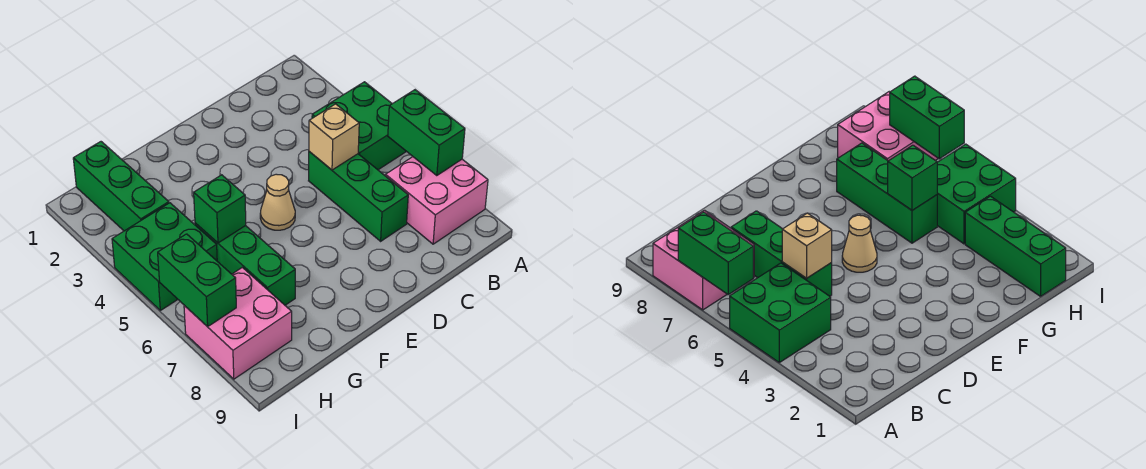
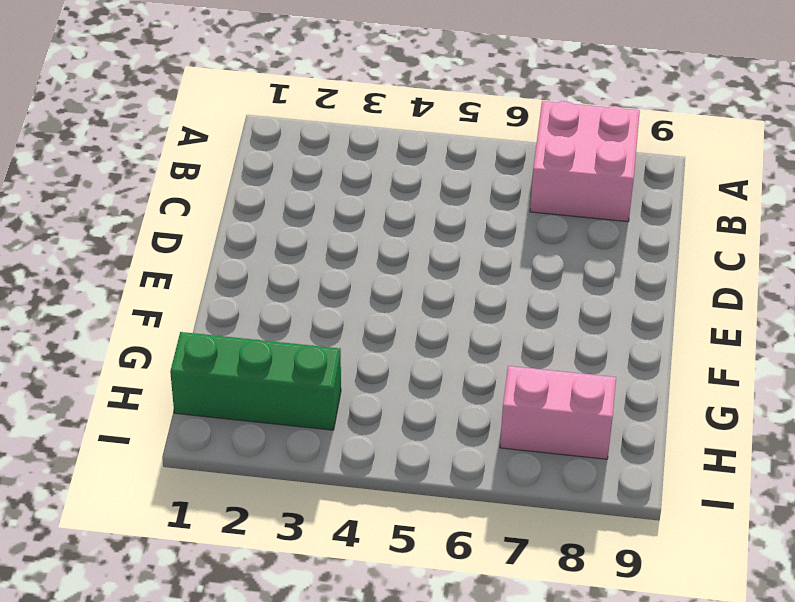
pink 1x2 brick [500,366,616,459] -> pink 2x2 brick [184,267,292,379]
none -> green 2x2 brick [312,82,407,170]
none -> green 1x3 brick [309,152,408,241]
none -> tan 1x1 cone [260,174,295,230]

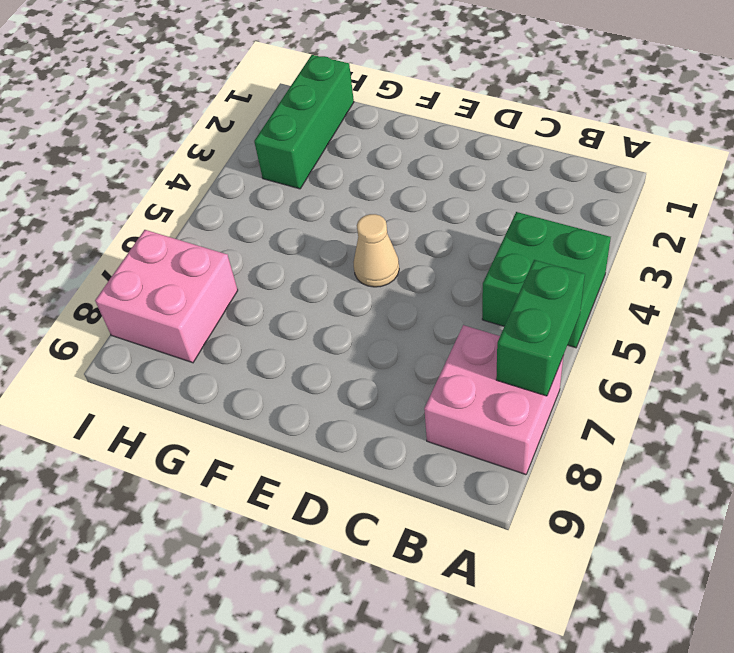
none -> green 1x3 brick [309,152,408,241]
none -> green 1x3 brick [195,223,295,305]
none -> green 2x2 brick [112,203,217,310]

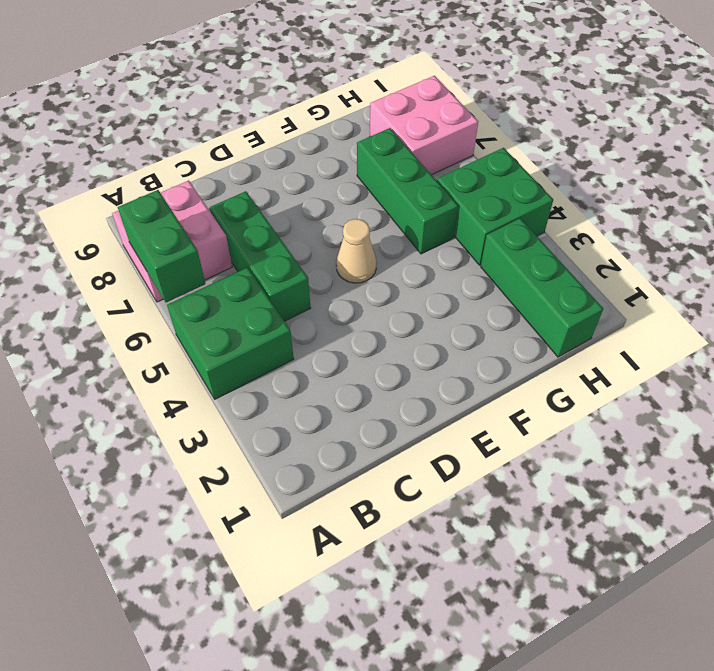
none -> tan 1x1 brick [309,104,359,170]
none -> green 1x1 brick [194,175,246,243]
none -> green 1x2 brick [158,234,236,327]

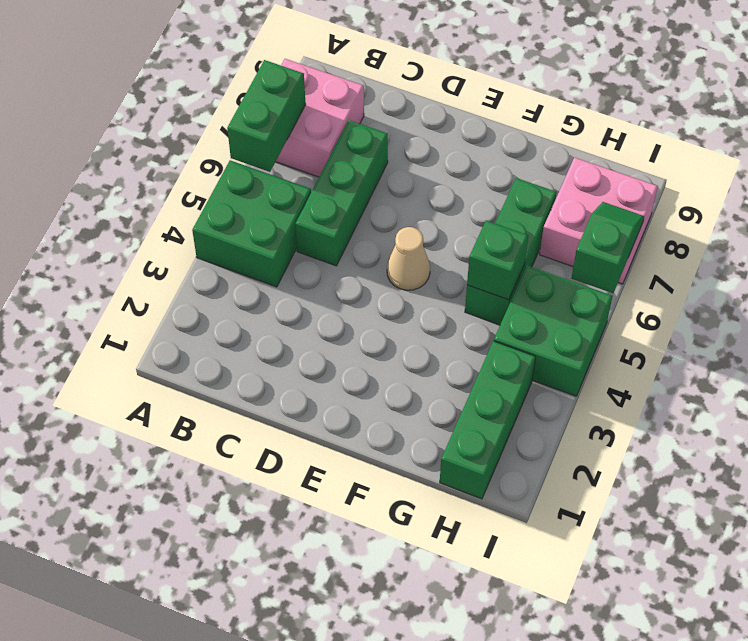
green 1x2 slope [572,202,644,293] -> green 1x2 brick [158,234,236,327]
none -> tan 1x1 brick [309,104,359,170]

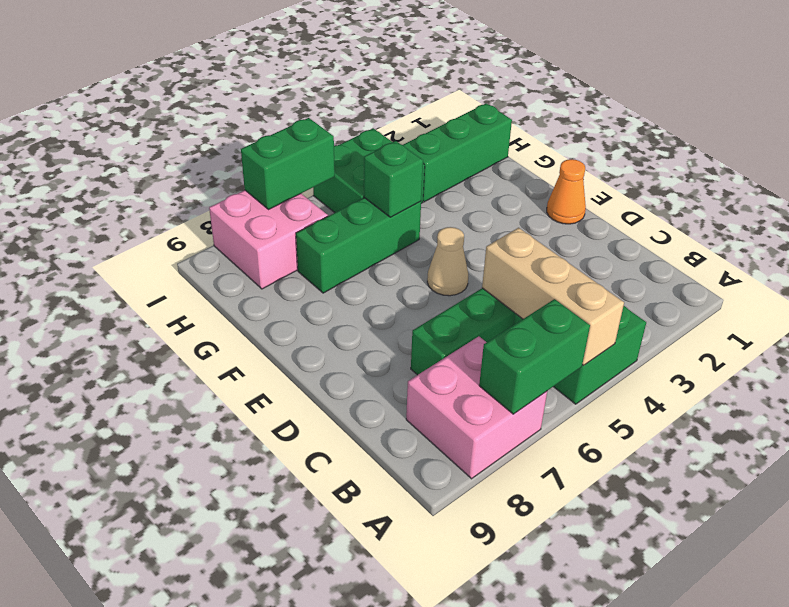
tan 1x3 brick [482,228,624,366] -> tan 1x1 brick [309,104,359,170]
orange 1x1 cone [547,159,586,224] -> none

